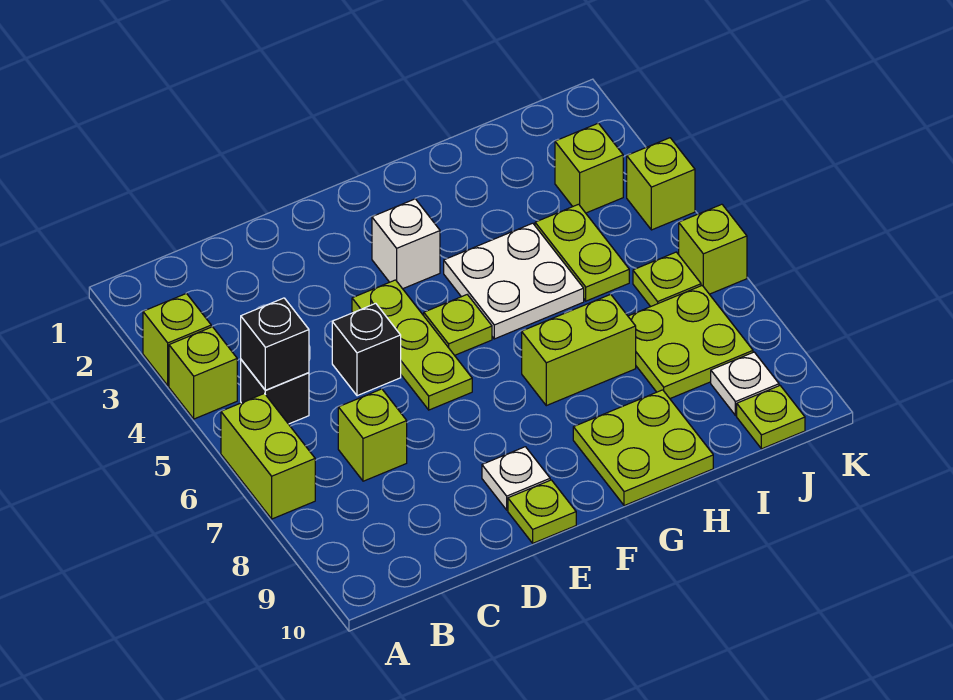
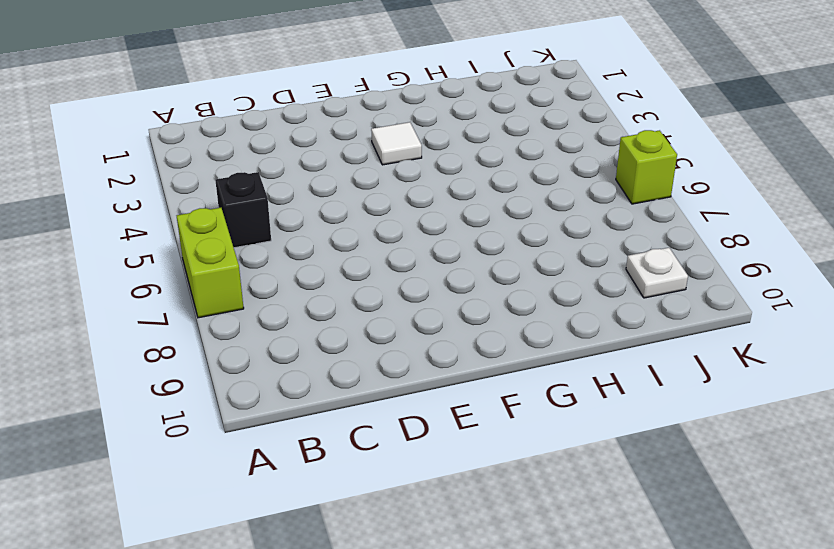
white 1x1 tile [371,122,422,165] -> white 1x1 brick [372,199,440,289]
none -> lime 1x1 brick [143,293,211,386]
none -> lime 1x1 brick [169,327,237,419]
none -> lime 1x1 brick [338,389,407,481]

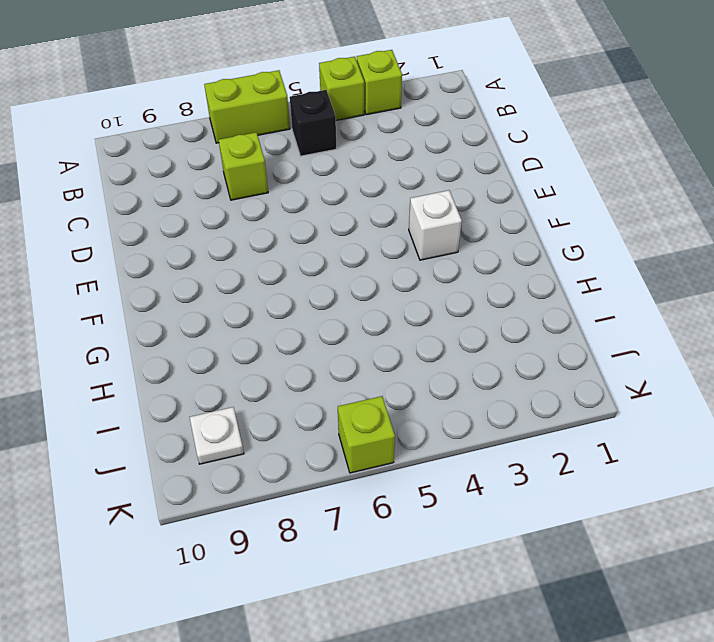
none -> black 1x1 brick [332,303,401,396]
none -> lime 1x3 plate [352,280,472,410]
none -> white 1x1 plate [482,447,550,510]

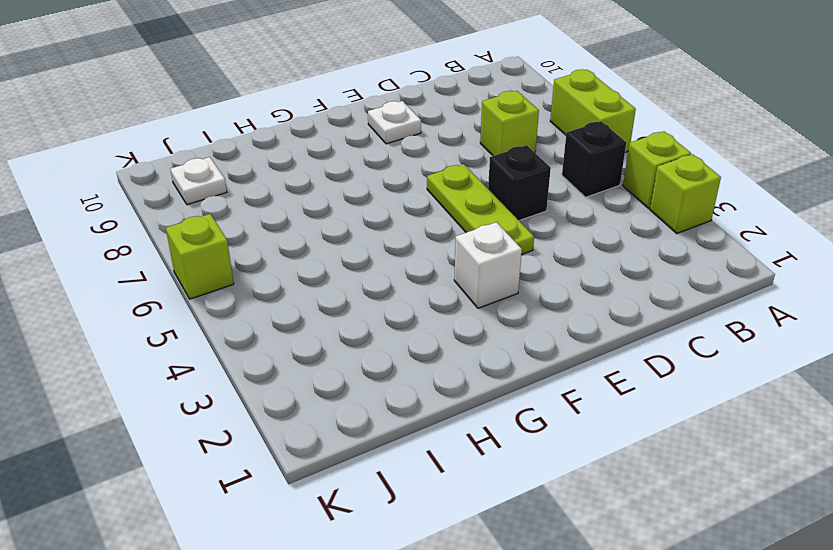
none -> lime 1x1 plate [508,480,576,543]
none -> lime 1x1 plate [424,295,492,355]
none -> white 2x2 plate [444,223,584,339]

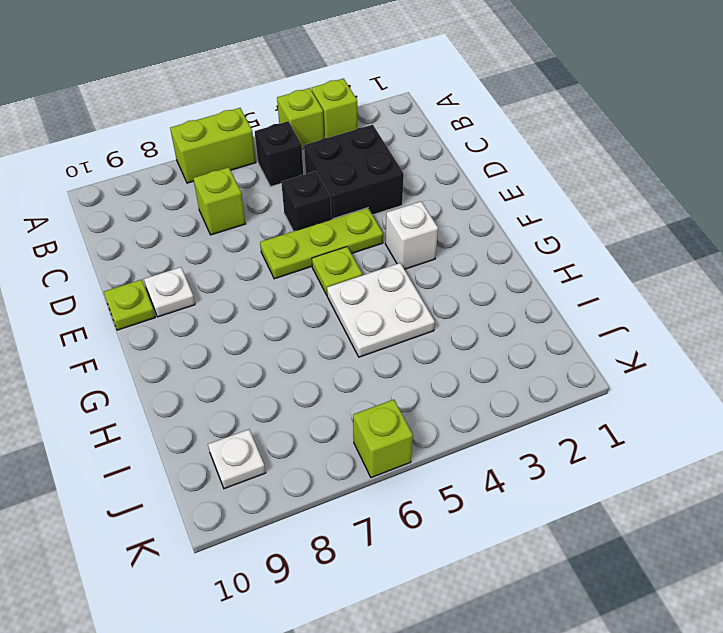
black 2x2 brick [304,125,404,219] -> none
none -> lime 1x2 brick [522,294,636,406]
none -> lime 2x2 plate [573,390,713,506]
none -> lime 1x2 plate [535,204,629,301]

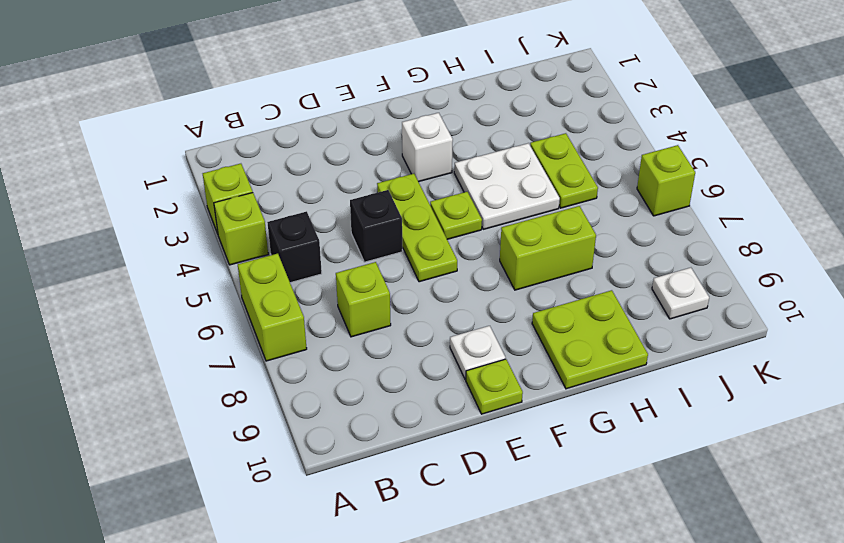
none -> lime 2x2 plate [628,286,753,398]
none -> lime 1x1 brick [555,123,623,213]
none -> lime 1x1 plate [633,252,701,307]

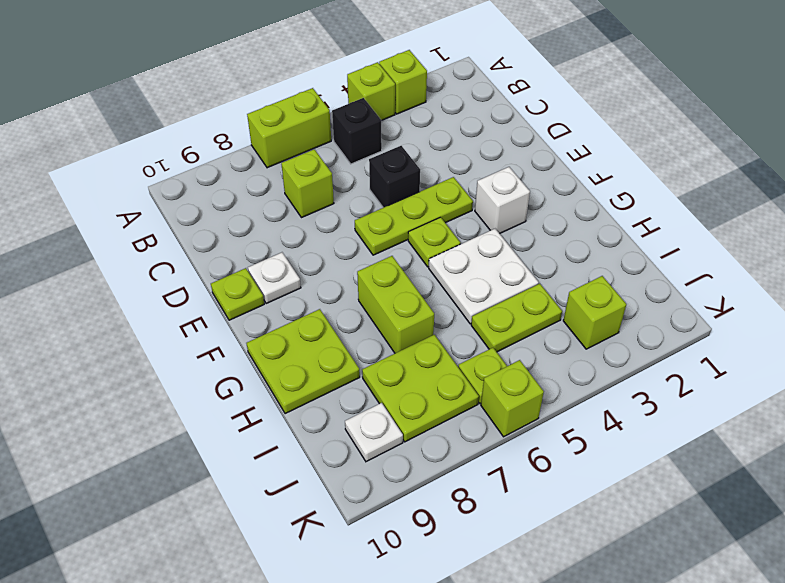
none -> lime 1x1 plate [737,386,805,449]
none -> lime 1x1 brick [627,138,695,230]
none -> black 1x1 brick [241,298,309,390]

